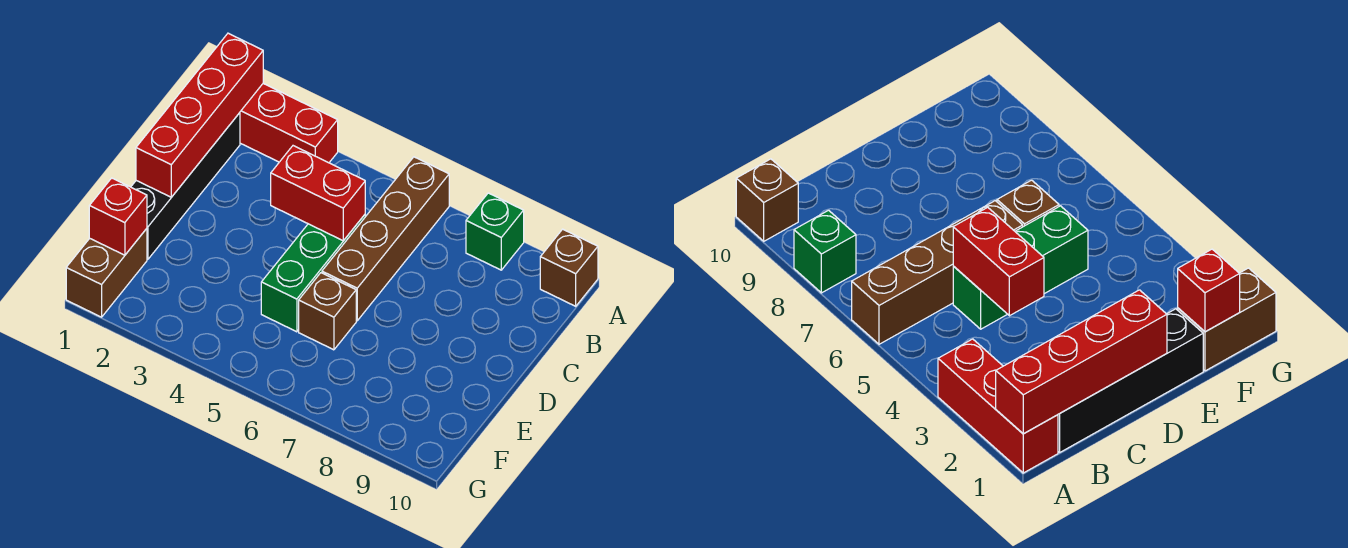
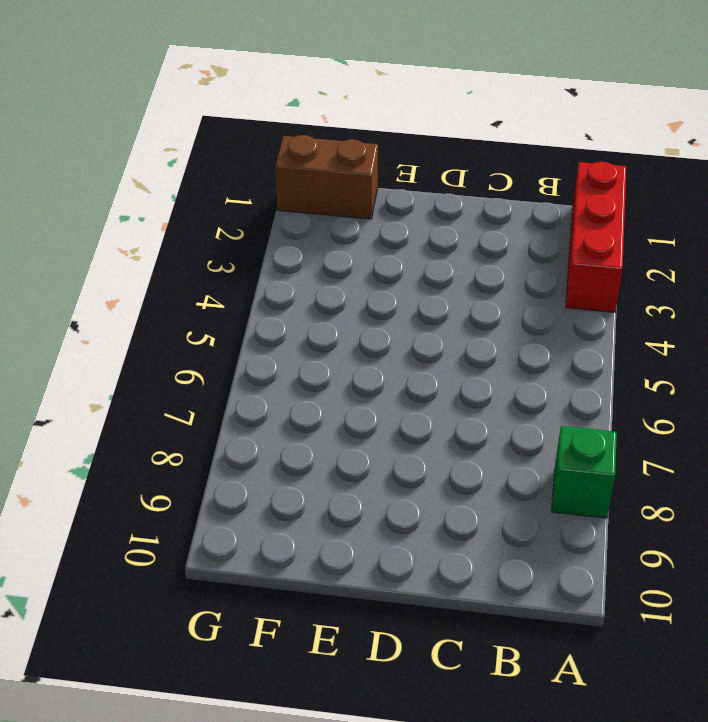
none -> brown 1x4 brick [322,157,449,321]
none -> brown 1x1 brick [540,229,598,306]

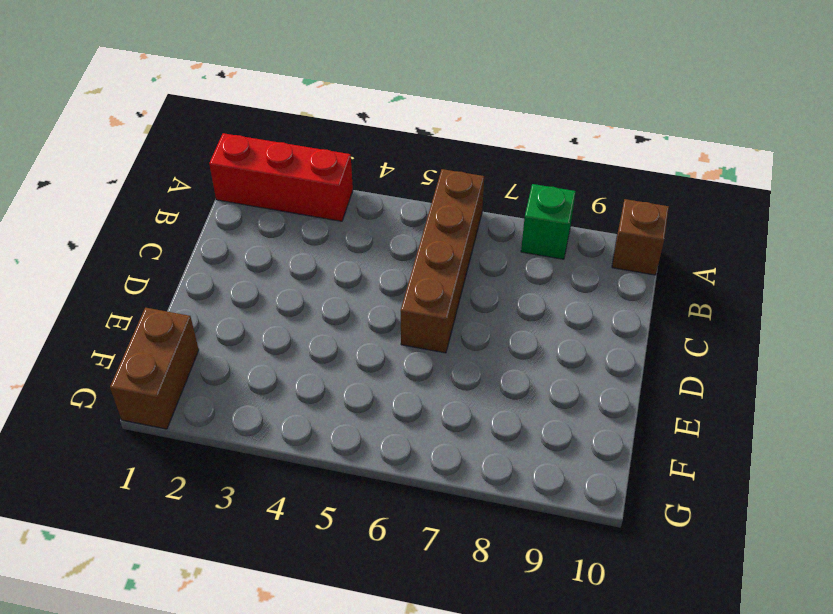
none -> black 1x4 brick [131,113,240,259]
none -> green 1x3 brick [261,215,365,332]

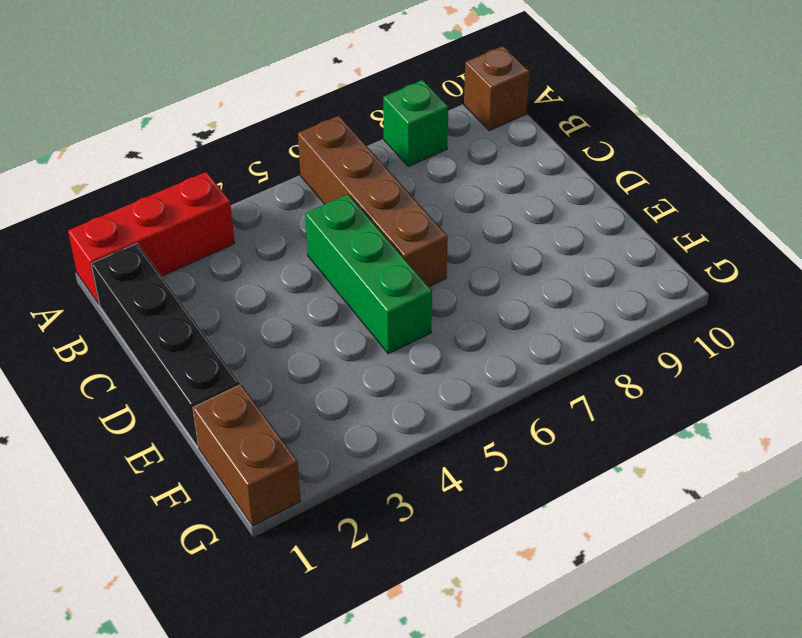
none -> brown 1x1 brick [299,273,356,350]
none -> red 1x4 brick [136,33,263,197]

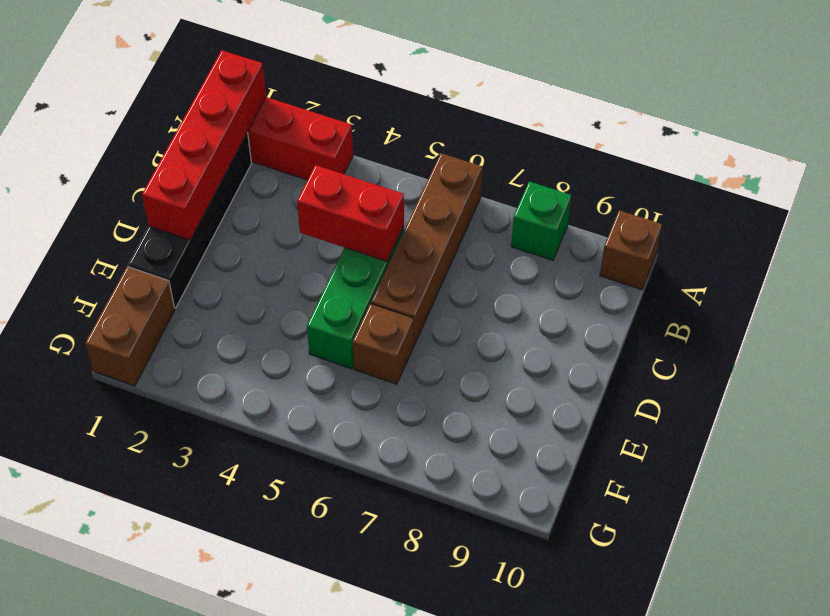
none -> red 1x1 brick [89,178,147,255]

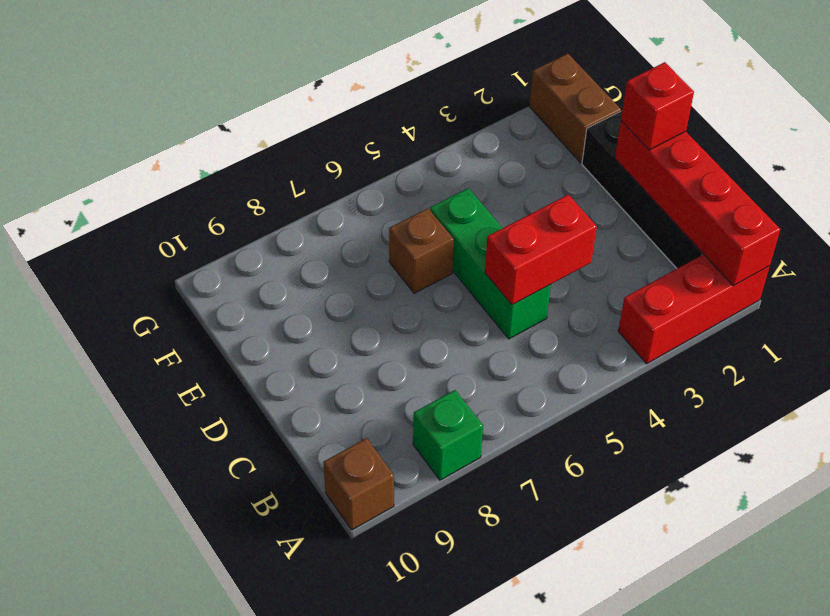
red 1x1 brick [621,62,694,150] -> red 1x1 brick moved to [89,178,147,255]
none -> brown 1x4 brick [322,157,449,321]

